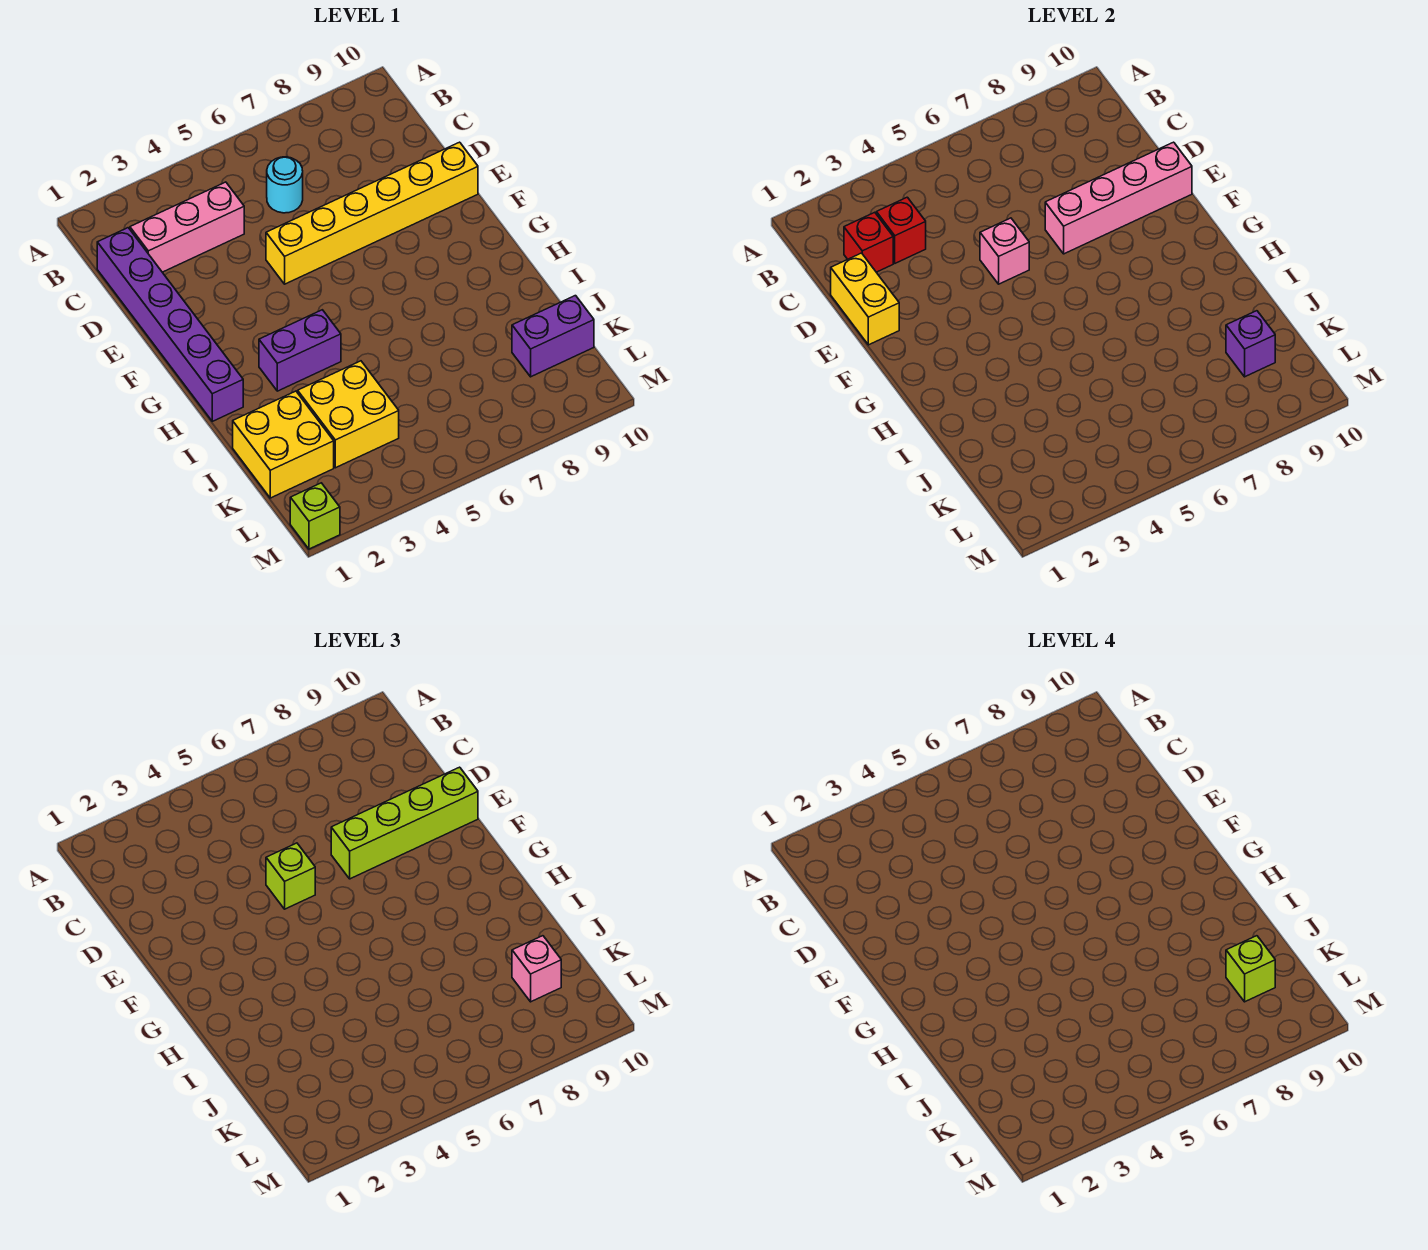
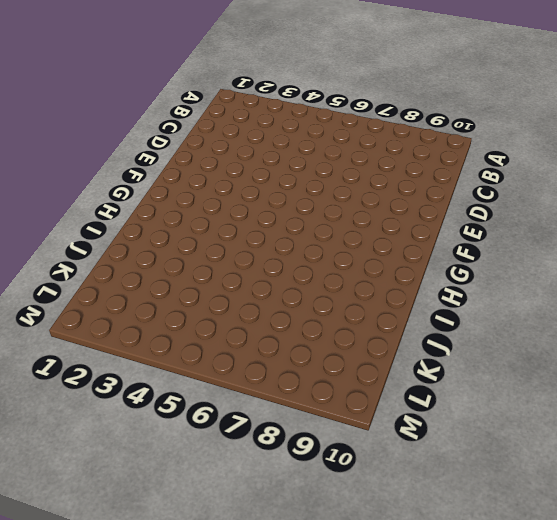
none -> purple 1x6 brick [97,228,243,421]
none -> pink 1x3 brick [130,182,244,272]
none -> cyan 1x1 round brick [267,157,303,213]

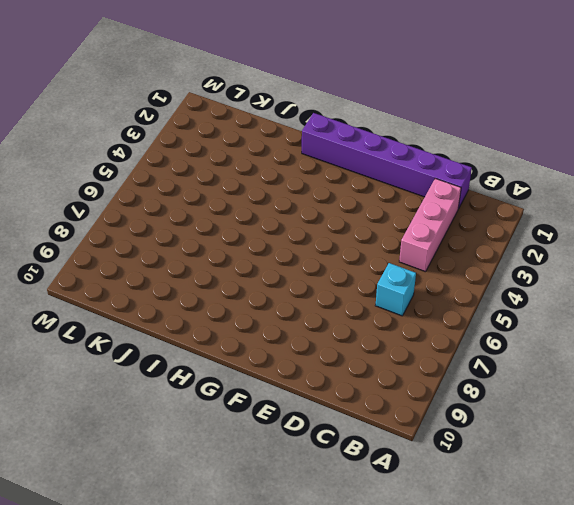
cyan 1x1 brick [375,263,416,316] -> cyan 1x1 round brick [267,157,303,213]
none -> yellow 1x6 brick [266,142,478,284]
none -> purple 1x2 brick [259,310,341,391]
none -> yellow 2x2 brick [233,391,334,498]

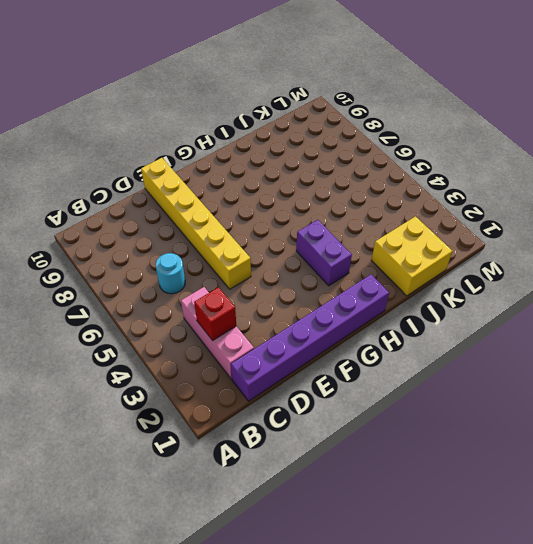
none -> yellow 2x2 brick [298,361,399,468]
none -> purple 1x2 brick [512,296,594,377]
none -> lime 1x1 brick [290,483,340,549]

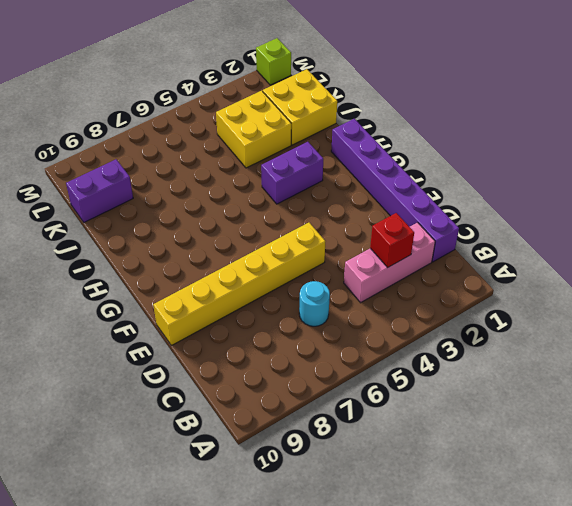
none -> red 1x1 brick [844,212,893,272]
none -> yellow 1x2 brick [831,253,899,345]
none -> pink 1x1 brick [980,218,1029,284]

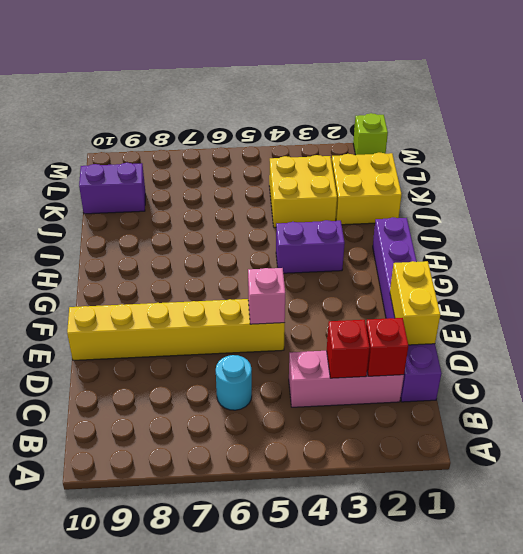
none -> pink 1x4 brick [1045,142,1192,254]
none -> purple 1x1 brick [1226,311,1275,377]
none -> lime 1x1 brick [266,843,315,909]

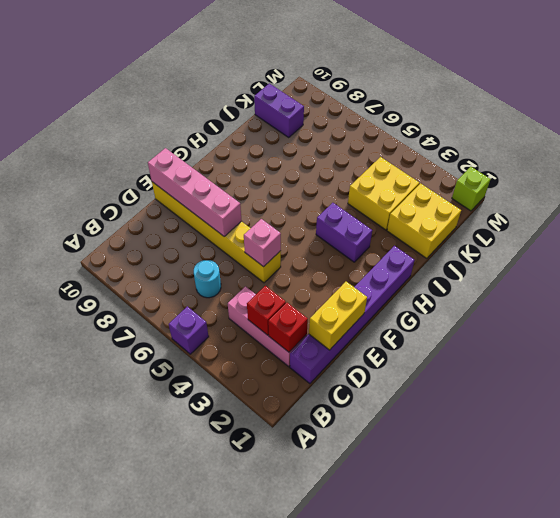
purple 1x1 brick [169,306,209,354] -> purple 1x1 brick moved to [1226,311,1275,377]
none -> lime 1x1 brick [266,843,315,909]
none -> lime 1x4 brick [331,767,478,879]
none -> pink 1x1 brick [512,936,561,1002]

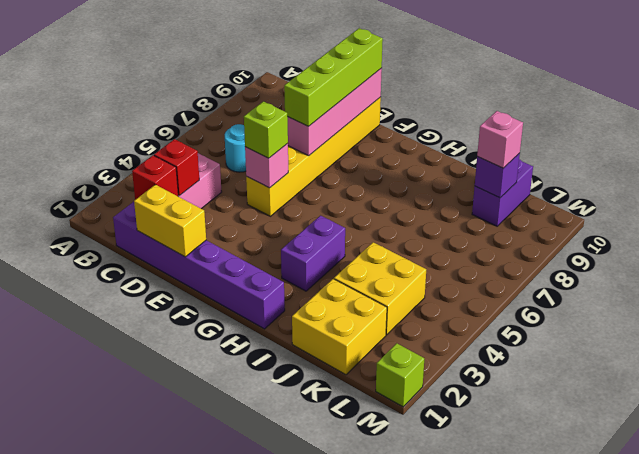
none -> lime 1x1 brick [1226,936,1275,1002]

